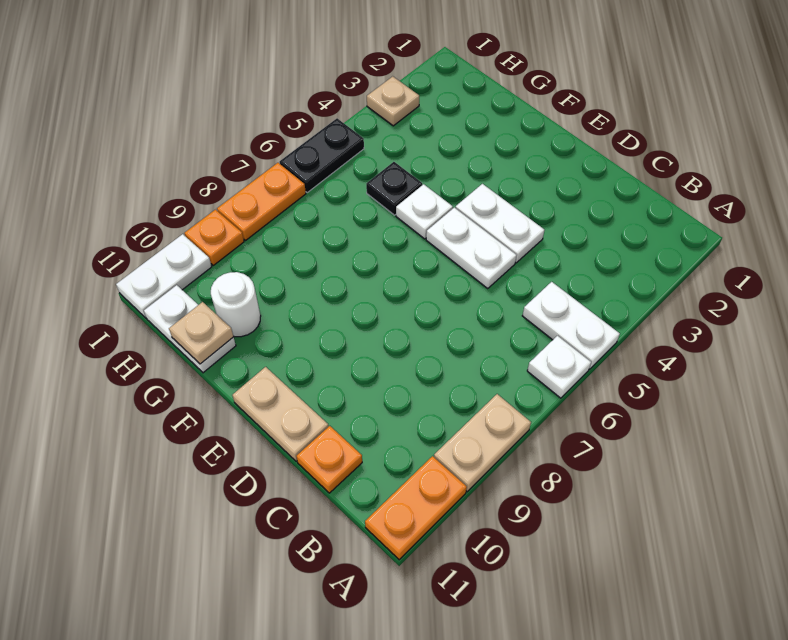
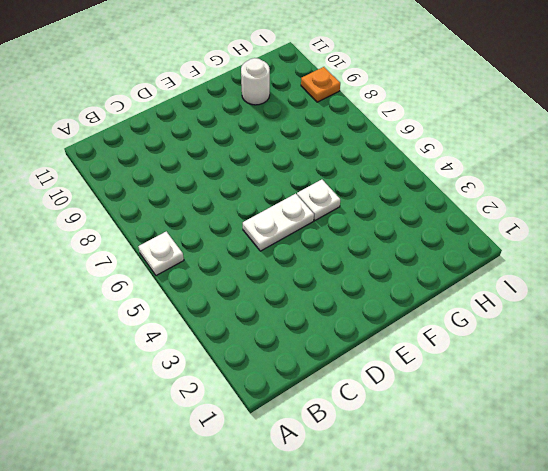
none -> white 1x2 plate [522,282,620,369]
none -> tan 1x2 plate [434,394,531,492]
none -> orange 1x2 plate [365,456,467,560]

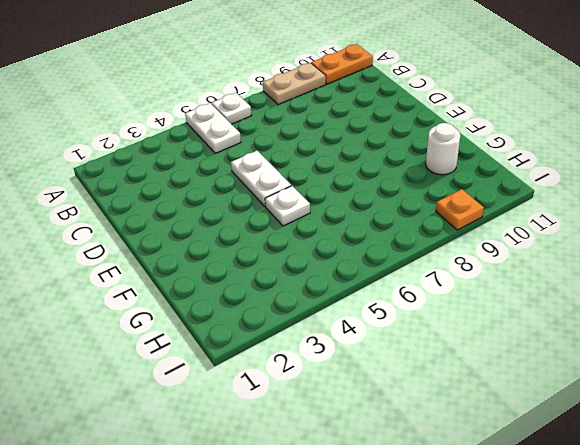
none -> orange 1x1 plate [296,426,362,493]
none -> white 1x2 plate [456,184,544,263]
none -> tan 1x2 plate [232,367,329,462]

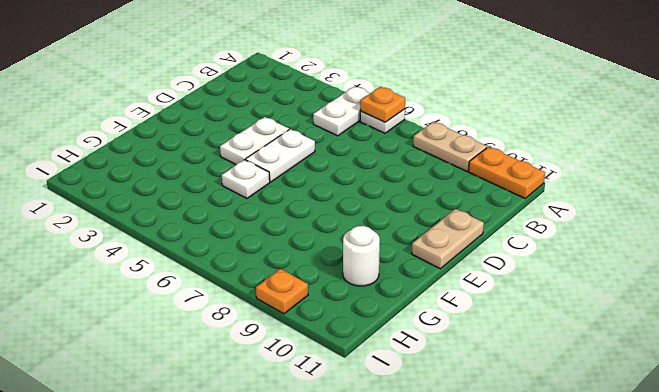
orange 1x1 plate [360,87,405,122] -> orange 1x1 plate moved to [296,426,362,493]
none -> black 1x1 plate [366,162,422,215]
none -> white 1x2 plate [144,285,236,373]
none -> tan 1x1 plate [367,76,419,126]

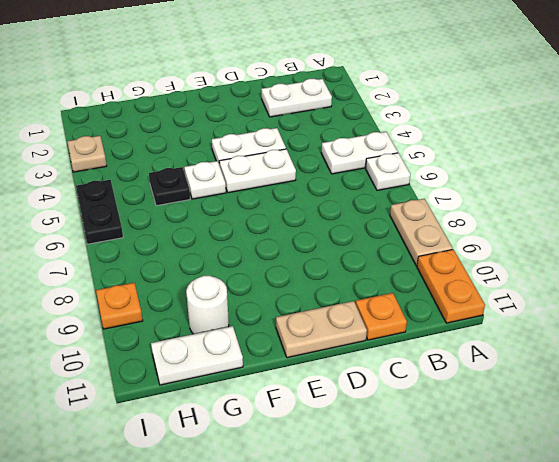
white 1x2 plate [261,79,332,117] -> white 1x2 plate turned to [116,234,212,318]
none -> orange 1x2 plate [217,163,306,240]
none -> tan 1x1 plate [169,302,234,364]

